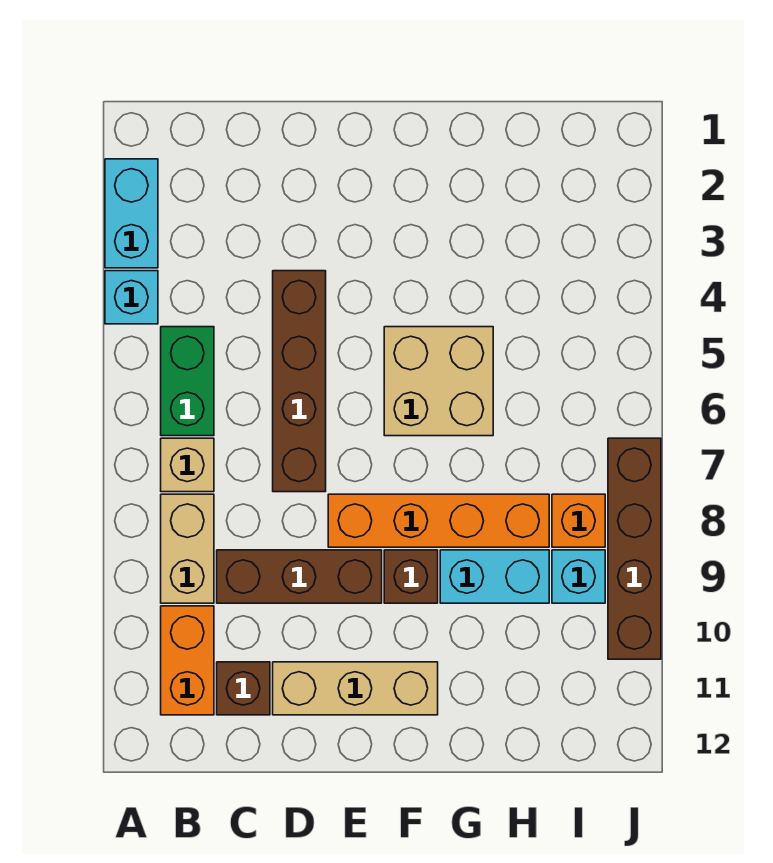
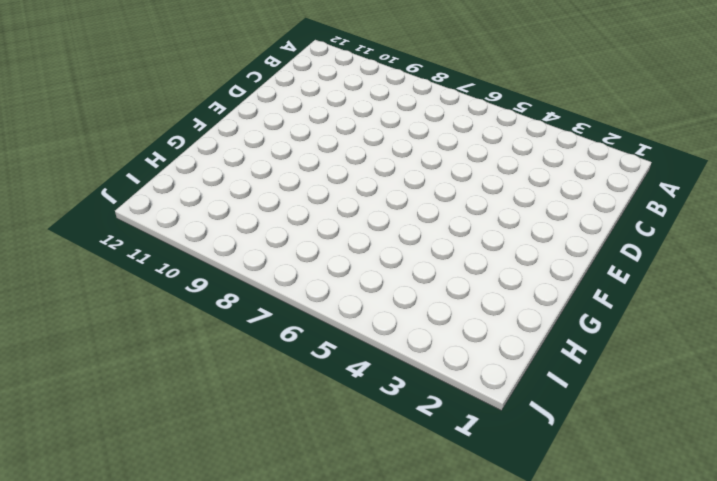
none -> cyan 1x2 brick [105,159,158,268]
none -> cyan 1x1 brick [105,271,158,324]
none -> green 1x2 brick [161,327,214,436]

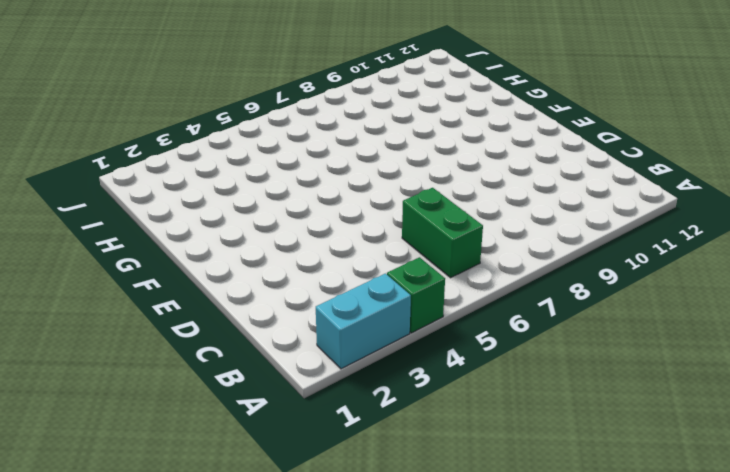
green 1x1 brick [387,257,445,333] -> cyan 1x1 brick [105,271,158,324]
green 1x2 brick [402,188,483,278] -> green 1x2 brick turned to [161,327,214,436]
none -> tan 1x1 brick [161,438,214,492]
none -> tan 1x2 brick [161,494,214,603]
none -> orange 1x2 brick [161,606,214,715]

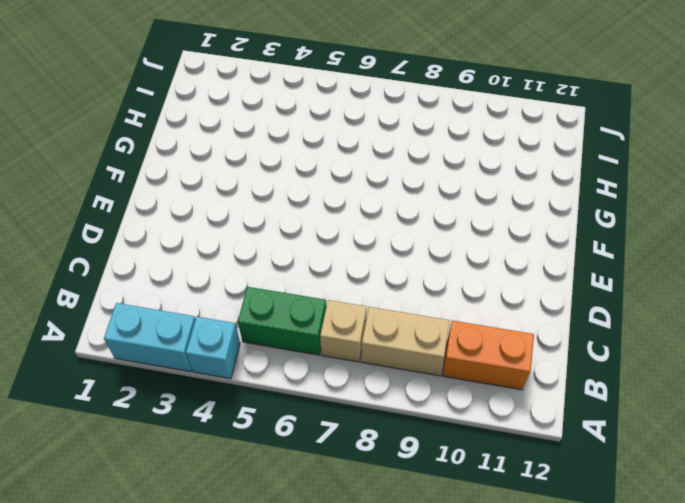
none -> brown 1x3 brick [217,550,382,603]
none -> brown 1x1 brick [217,662,270,715]
none -> brown 1x4 brick [273,271,326,492]

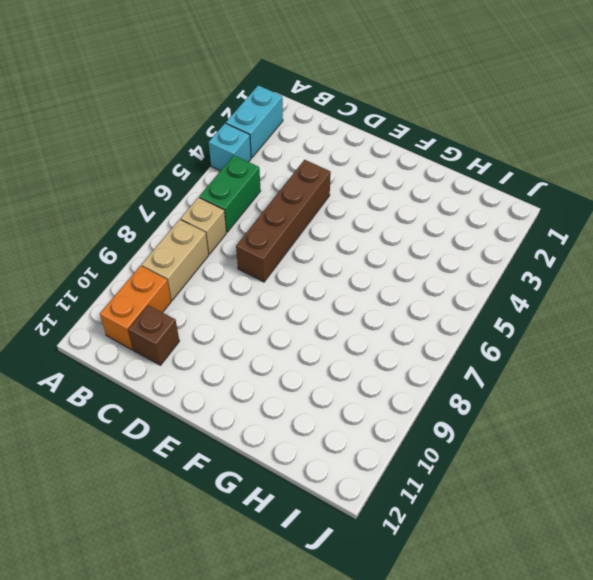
none -> brown 1x3 brick [217,550,382,603]
none -> tan 1x3 brick [273,662,438,715]
none -> orange 1x4 brick [328,494,549,547]

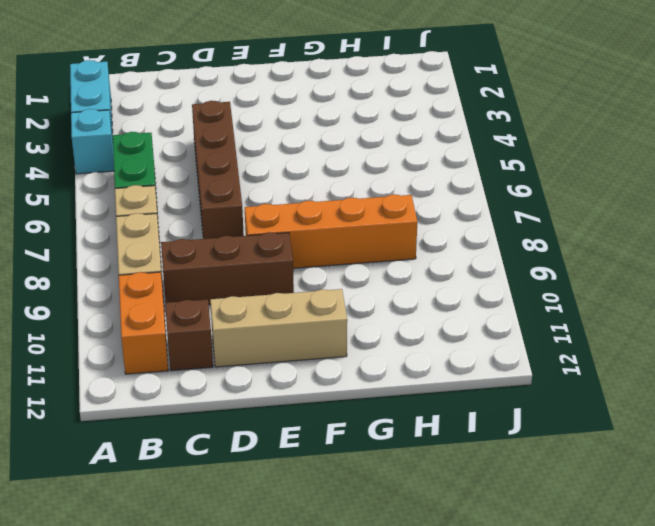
none -> tan 2x2 brick [384,327,493,436]
none -> brown 1x1 brick [384,550,438,603]
none -> cyan 1x2 brick [440,550,549,603]

